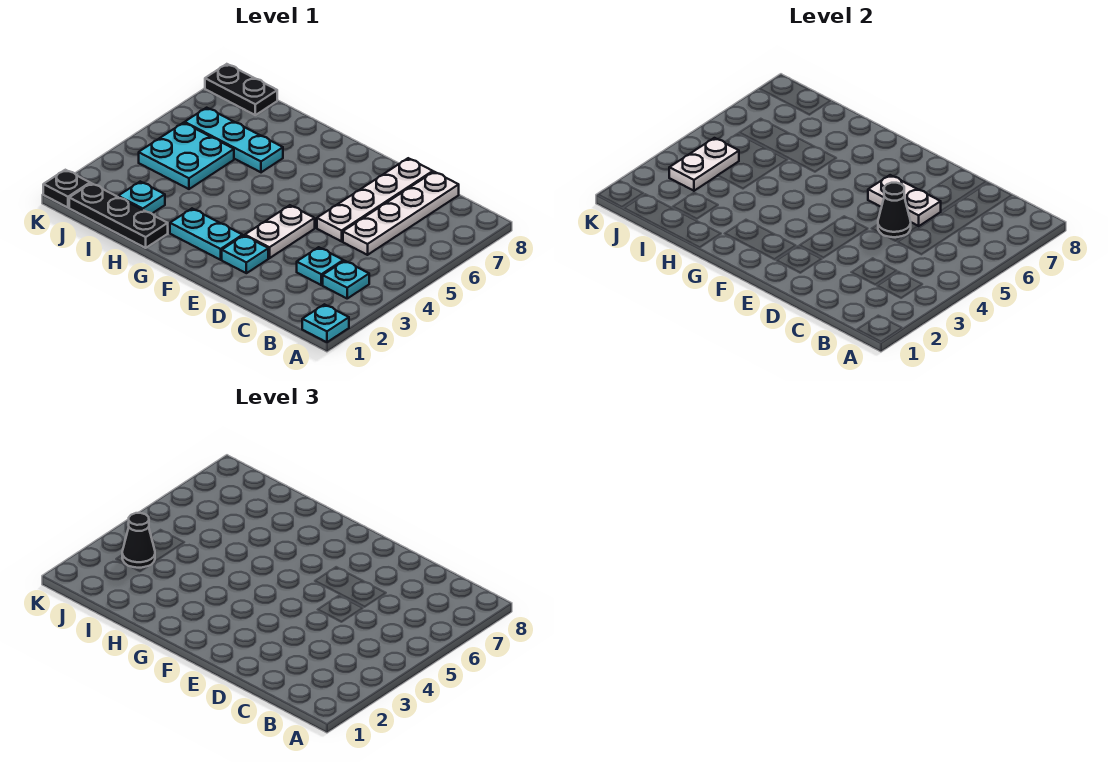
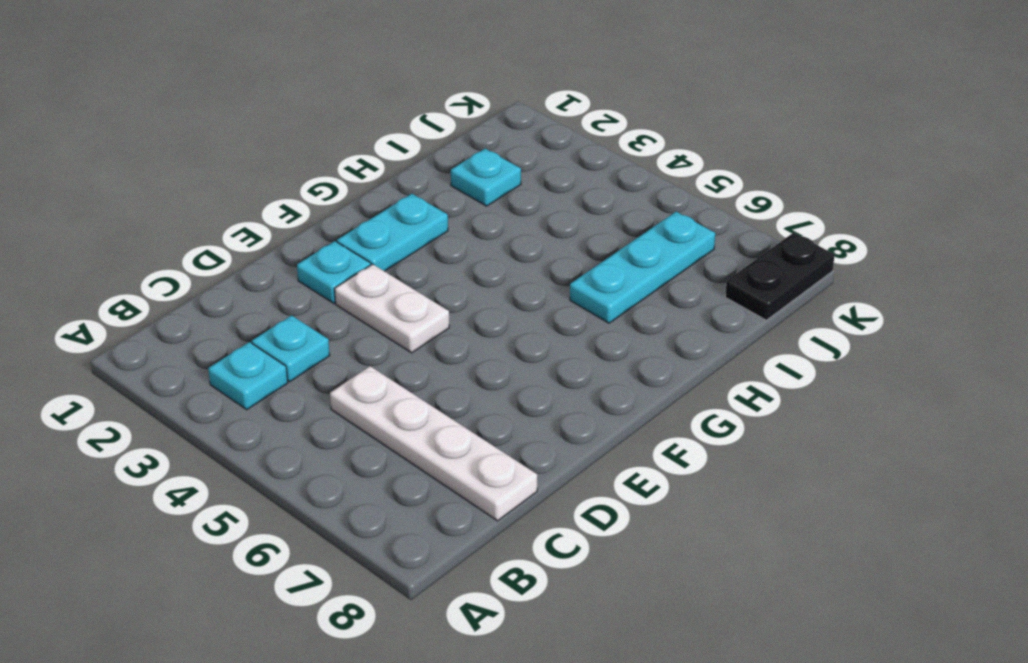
none -> cyan 1x1 plate [302,304,349,342]
none -> white 1x4 plate [317,158,433,241]
none -> black 1x3 plate [69,183,168,248]

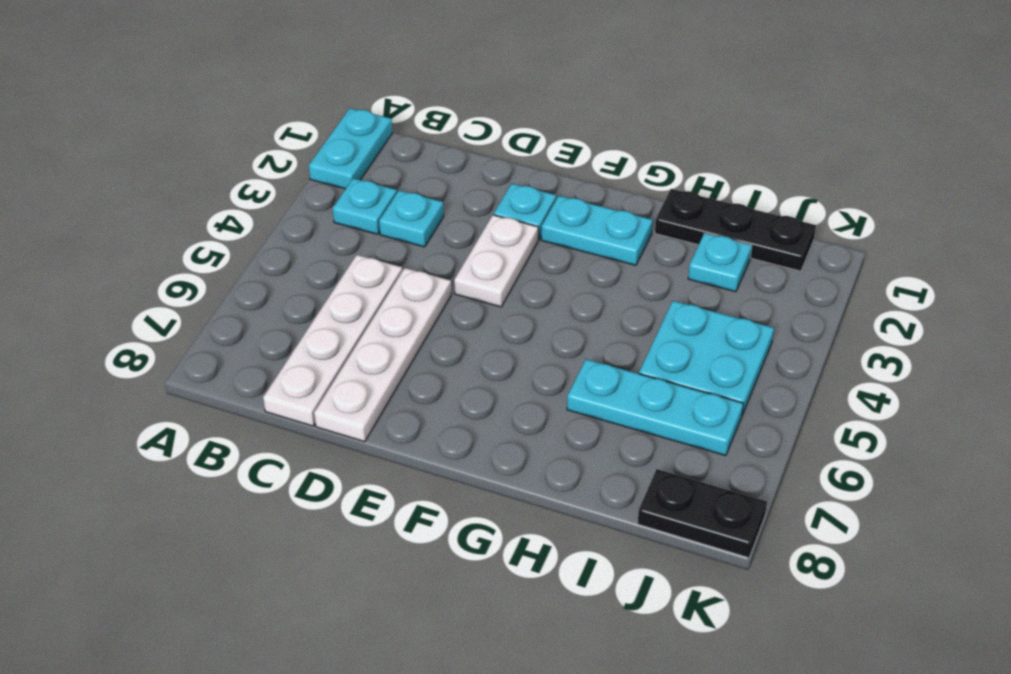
cyan 1x2 plate [309,108,392,189] -> cyan 1x1 plate [302,304,349,342]
none -> black 1x1 plate [43,170,90,207]
none -> black 1x1 cone [878,183,911,237]
none -> white 1x2 plate [868,175,941,226]

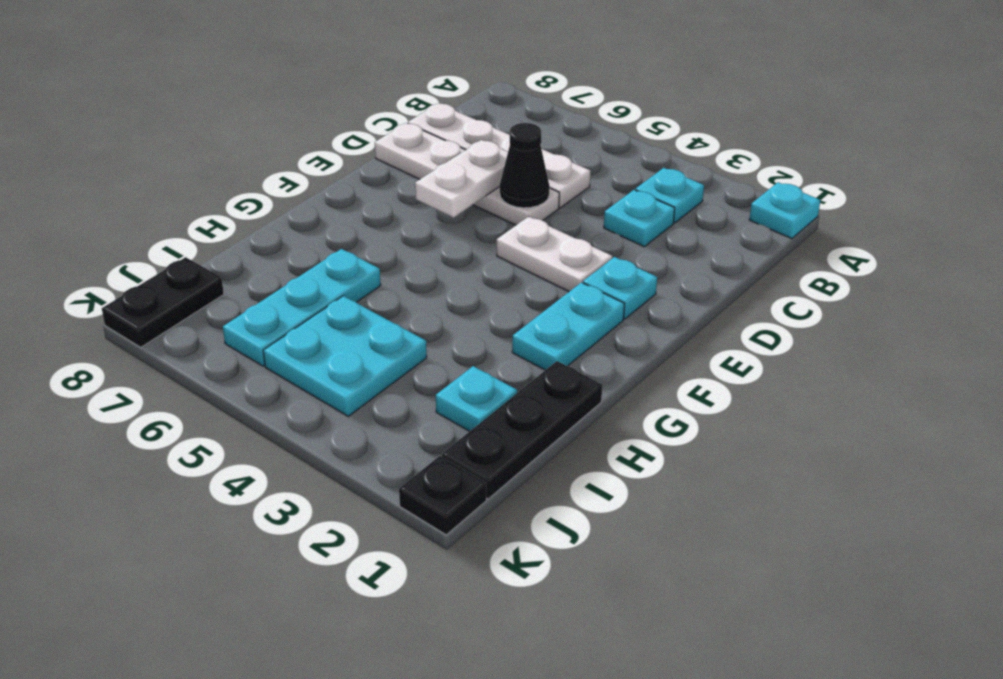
none -> white 1x2 plate [669,138,739,191]
none -> black 1x1 cone [122,513,155,568]

